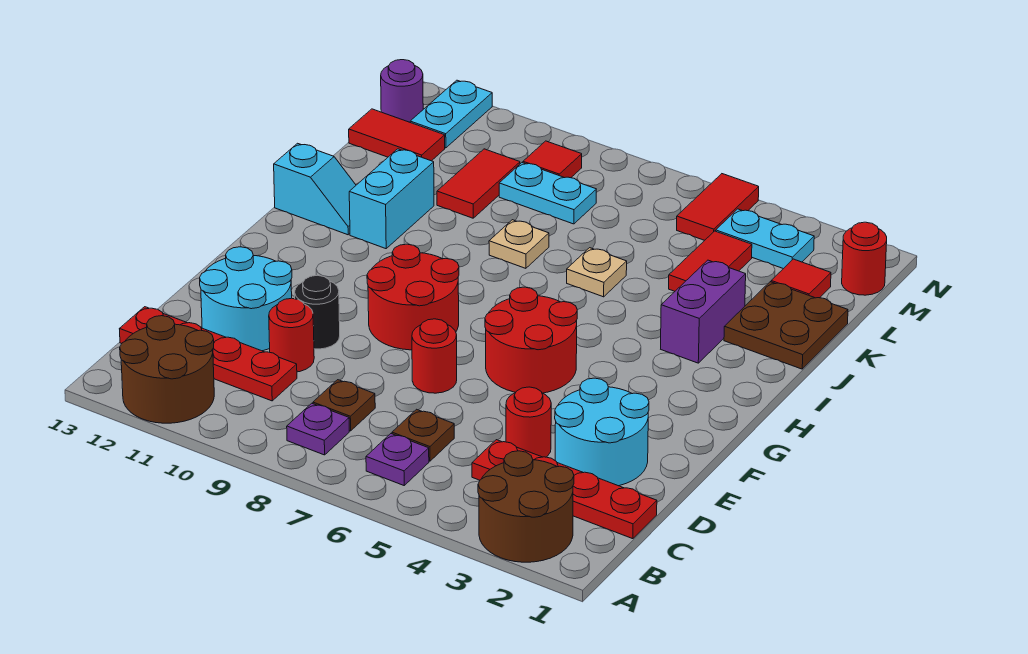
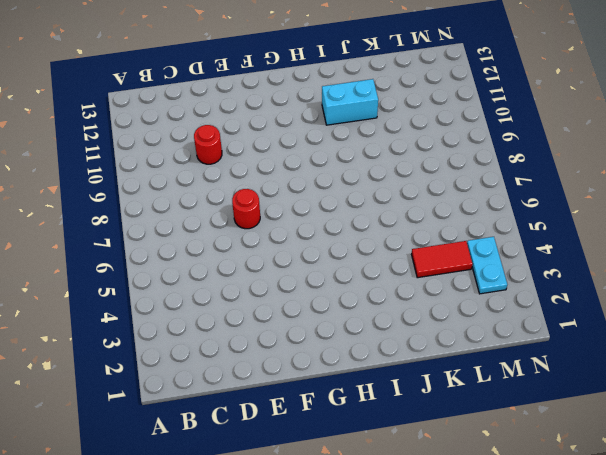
none -> brown 2x2 round brick [478,451,574,562]
none -> brown 2x2 round brick [120,316,214,423]
none -> purple 1x1 plate [366,434,429,485]
none -> purple 1x1 plate [287,403,349,455]

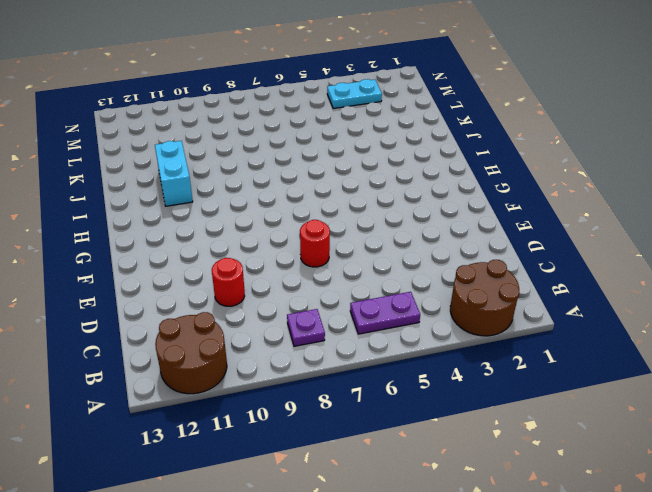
purple 1x2 plate [350,292,420,334] -> purple 1x1 plate [366,434,429,485]
none -> red 1x4 plate [472,440,657,539]
none -> brown 1x1 plate [392,409,454,461]
none -> brown 1x1 plate [313,380,375,431]
none -> red 1x4 plate [120,307,297,401]

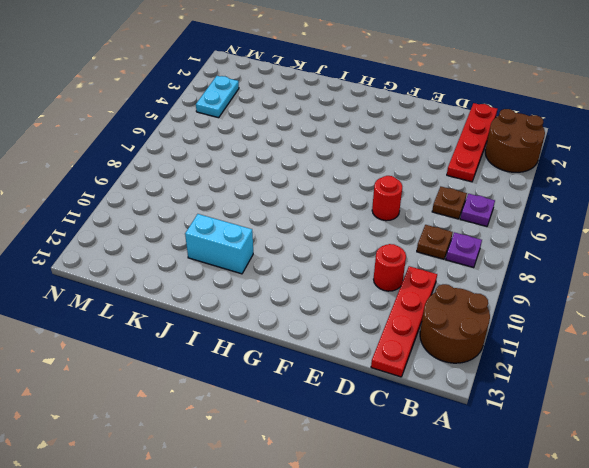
none -> cyan 2x2 round brick [555,378,649,486]
none -> red 1x1 round brick [506,387,551,457]
none -> cyan 2x2 round brick [200,247,292,351]
none -> black 1x1 round brick [295,275,340,349]

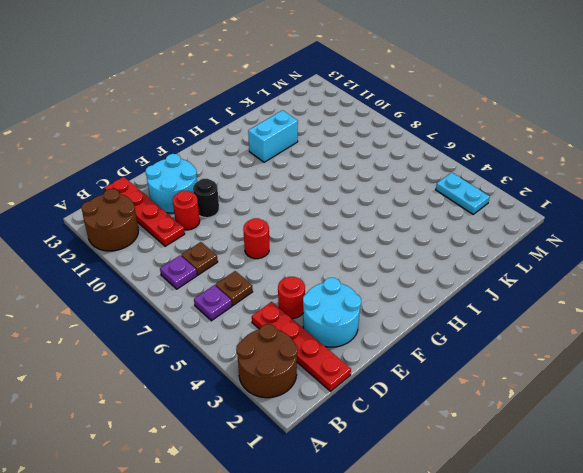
none -> red 2x2 round brick [485,287,577,393]
none -> red 2x2 round brick [367,244,459,350]
none -> purple 1x2 brick [661,260,746,363]
none -> cyan 1x2 slope [274,143,356,235]

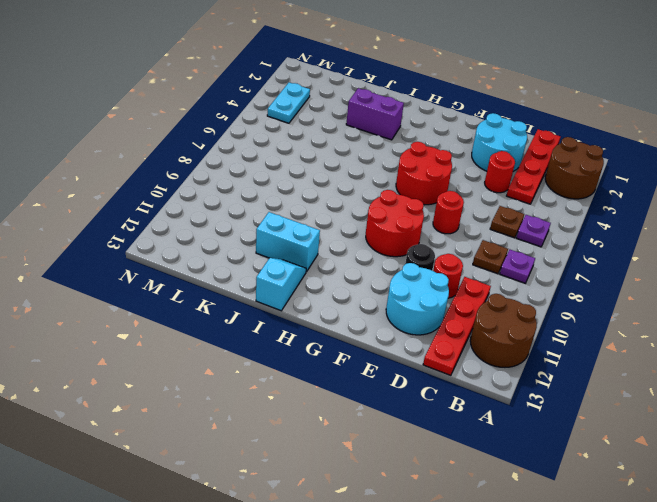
none -> brown 2x2 plate [724,282,848,369]
none -> tan 1x1 plate [567,248,627,297]
none -> tan 1x1 plate [489,220,549,268]
none -> red 1x2 tile [669,231,752,291]

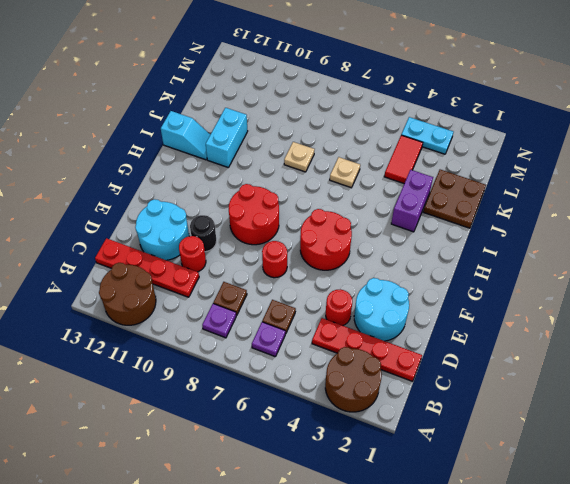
none -> red 1x2 tile [437,149,520,218]
none -> red 1x1 tile [771,259,831,298]
none -> cyan 1x2 plate [499,163,596,224]
none -> red 1x2 tile [349,109,445,161]

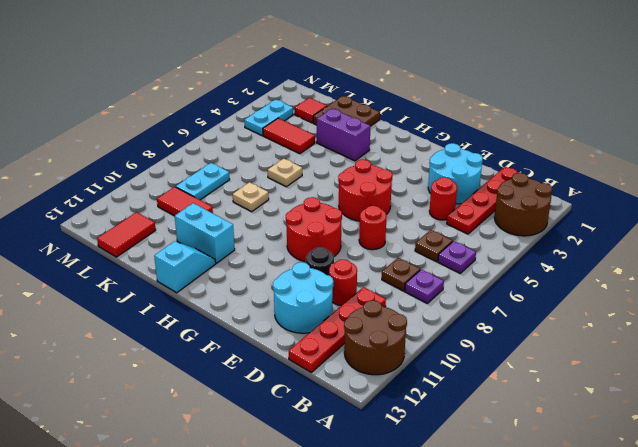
none -> red 1x1 round brick [842,222,887,295]
none -> red 1x2 tile [677,174,759,240]
none -> red 1x1 tile [523,141,582,178]
none -> cyan 1x2 plate [410,80,492,148]

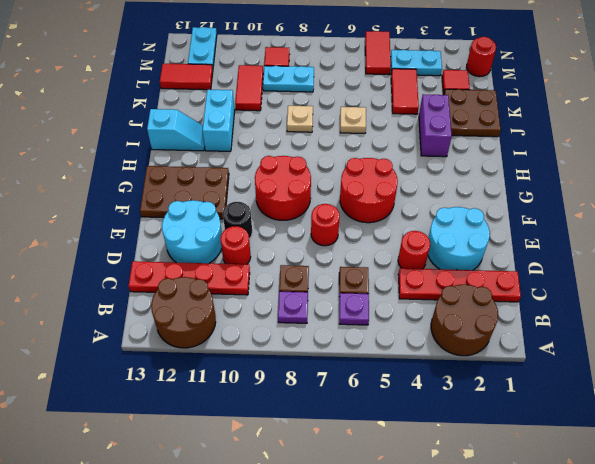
brown 2x3 plate [140,166,229,219] -> none
none -> purple 1x1 round brick [381,60,423,122]

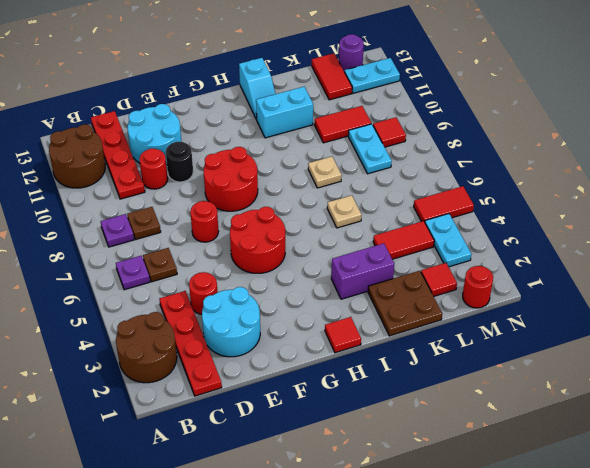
red 1x1 tile [325,317,361,353] -> none

